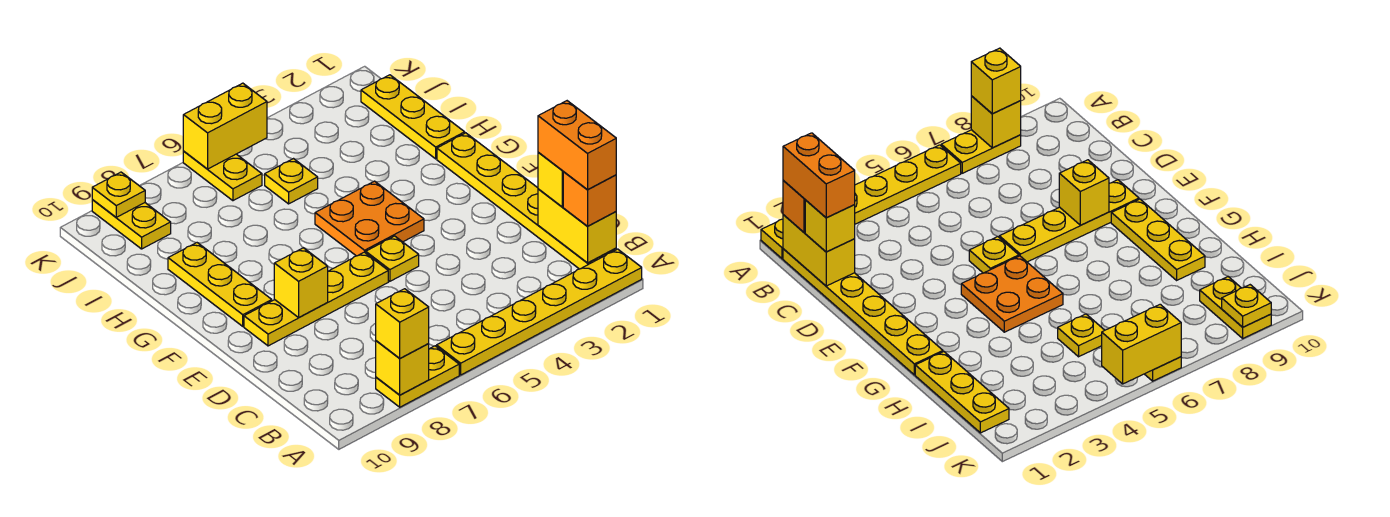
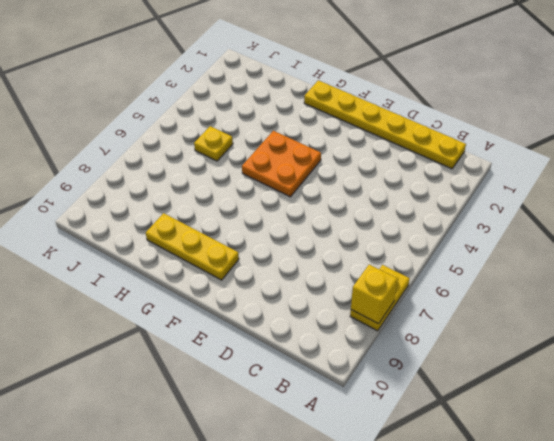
none -> yellow 1x6 plate [436,249,642,375]
none -> yellow 1x1 plate [366,236,419,281]
none -> yellow 1x4 plate [244,252,388,346]

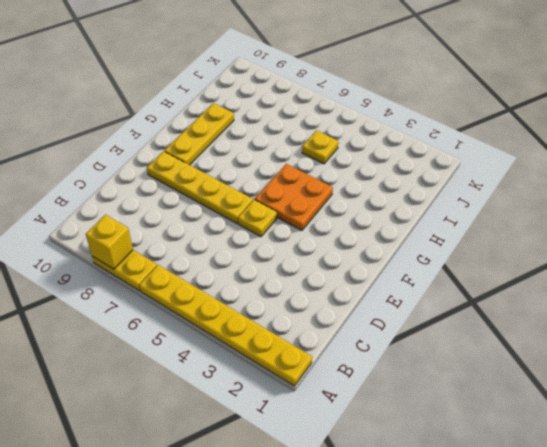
none -> yellow 1x6 plate [437,133,616,269]
none -> yellow 1x3 plate [361,75,465,159]
none -> yellow 1x2 plate [183,151,262,201]

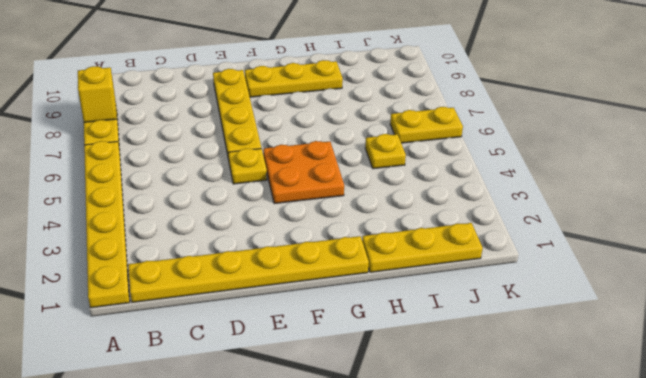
none -> yellow 1x2 plate [92,200,171,249]
none -> yellow 1x2 brick [538,189,616,263]
none -> yellow 1x1 brick [274,248,328,317]

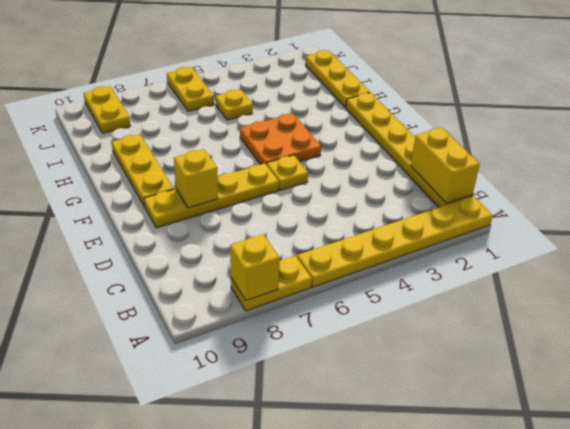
none -> yellow 1x2 brick [183,83,267,169]
none -> yellow 1x1 plate [92,172,145,217]
none -> yellow 1x1 brick [376,289,429,358]

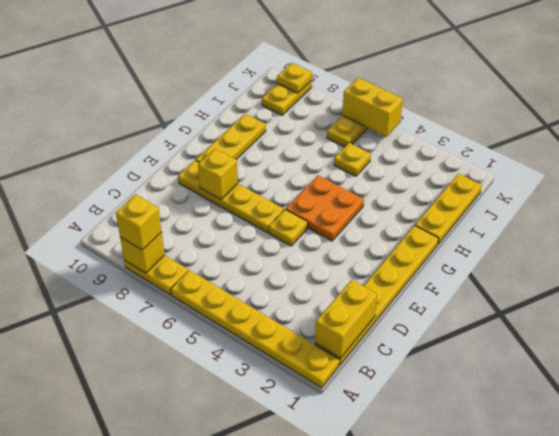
none -> orange 1x1 brick [563,172,616,226]
none -> yellow 1x1 brick [538,153,563,207]
none -> orange 1x2 brick [538,101,616,190]

